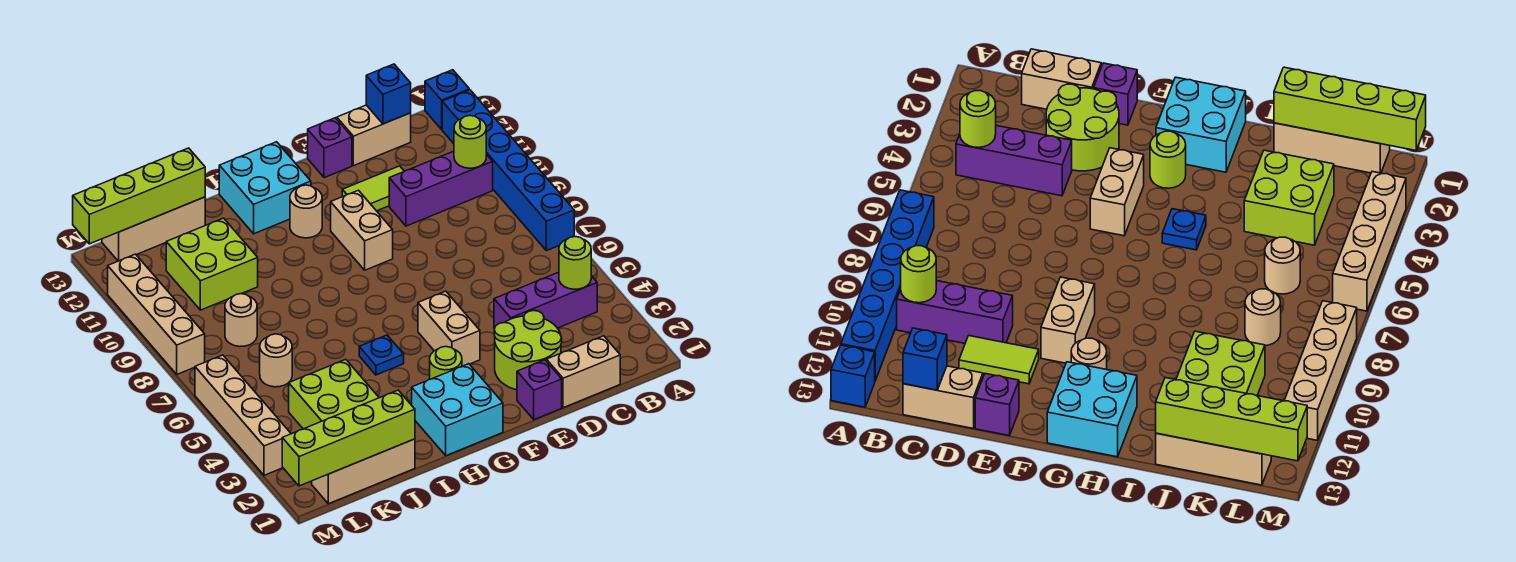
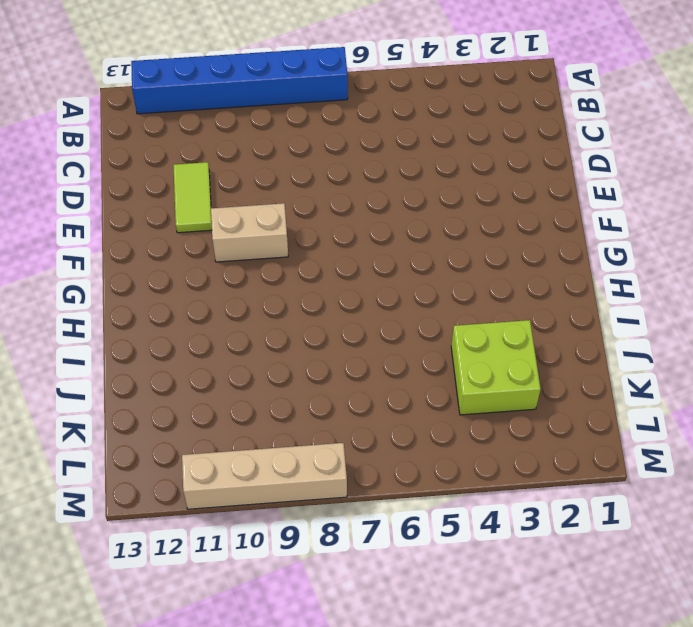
none -> blue 1x1 brick [425,70,469,129]
none -> purple 1x3 brick [494,272,597,329]
none -> purple 1x3 brick [389,151,493,226]
none -> tan 1x2 brick [546,336,620,408]

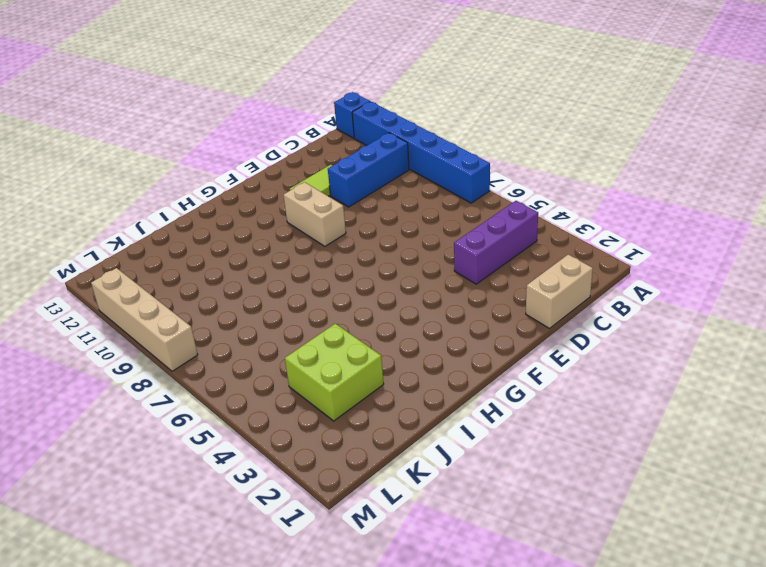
blue 1x3 brick [328,133,409,207] -> purple 1x3 brick [389,151,493,226]
none -> tan 1x2 brick [337,105,411,166]
none -> lime 2x2 round brick [494,310,562,390]
none -> purple 1x1 brick [517,360,562,420]
none -> purple 1x1 brick [308,118,352,178]

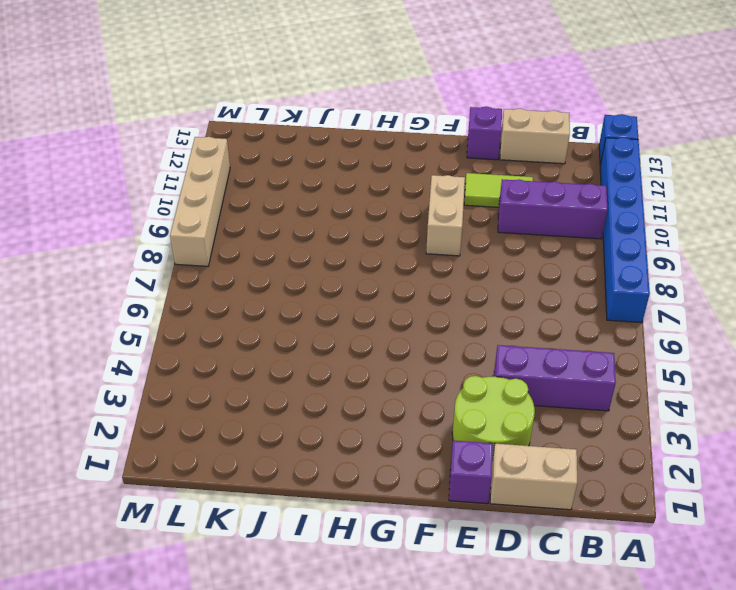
none -> tan 1x2 brick [418,291,480,366]
none -> cyan 2x2 brick [412,364,503,456]
none -> lime 1x1 round brick [430,346,462,379]
none -> tan 1x1 round brick [290,185,322,238]

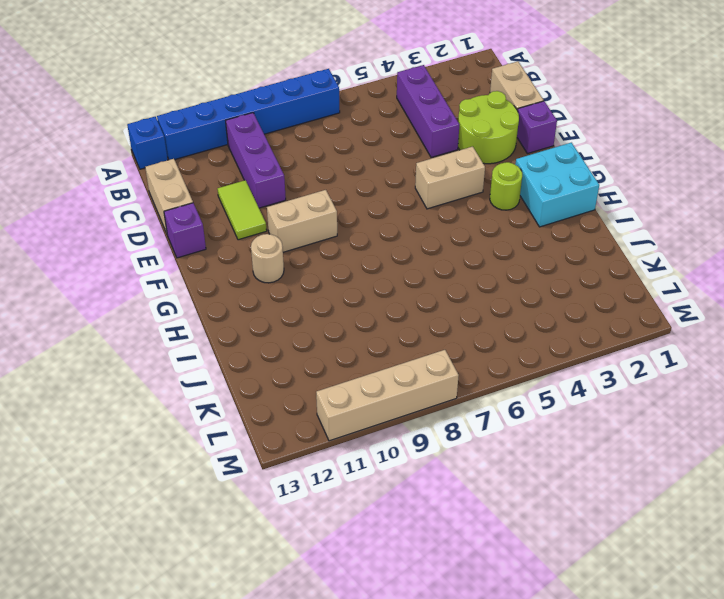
none -> cyan 2x2 brick [219,142,311,234]
none -> blue 1x1 plate [359,335,404,375]
none -> tan 1x3 brick [312,439,415,504]
none -> lime 2x2 brick [289,359,379,429]

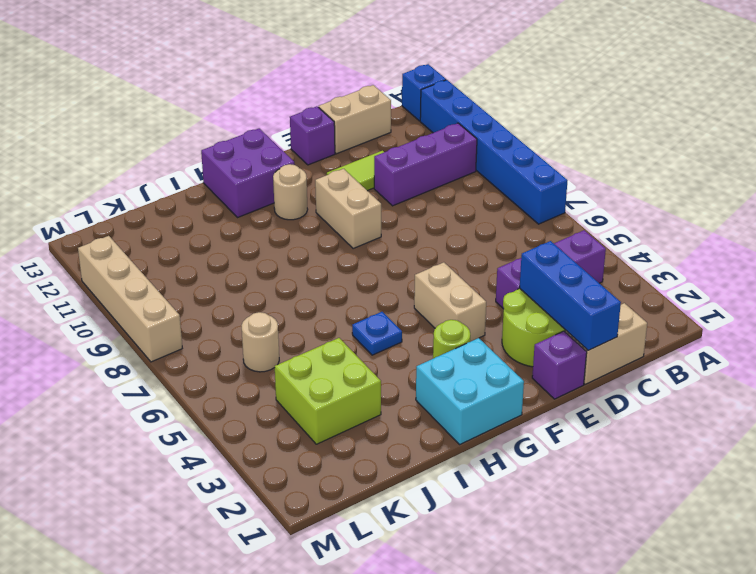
blue 1x3 brick [520,241,621,350] -> none
purple 2x2 brick [201,128,294,218] -> cyan 2x2 brick [219,142,311,234]
none -> tan 1x3 brick [312,439,415,504]
none -> lime 2x2 brick [166,218,258,310]
none -> tan 1x3 brick [102,197,205,261]
none -> tan 1x1 round brick [225,294,257,347]

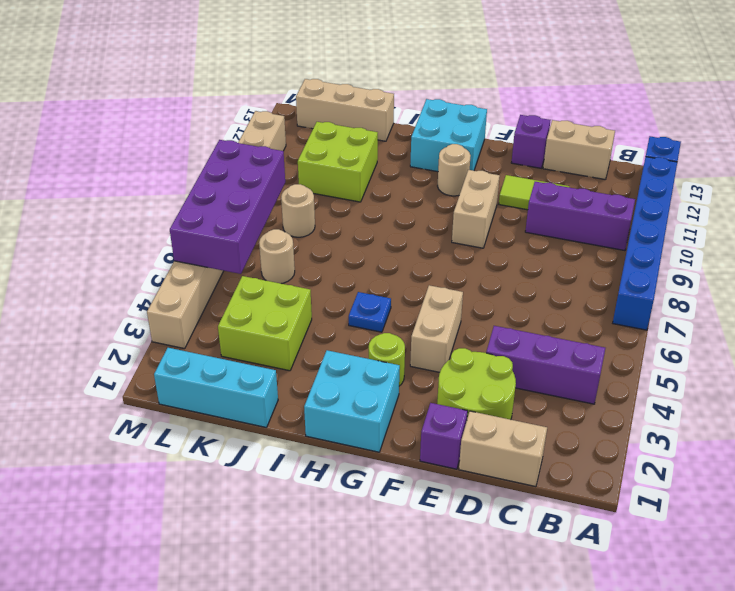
cyan 1x3 brick [154,348,278,428] -> tan 1x3 brick [312,439,415,504]
purple 2x4 brick [170,140,285,274] -> none
none -> lime 1x1 round brick [559,236,591,289]
none -> lime 1x1 round brick [454,116,486,168]
none -> blue 1x1 brick [366,64,411,124]
none -> lime 1x4 brick [282,390,415,486]

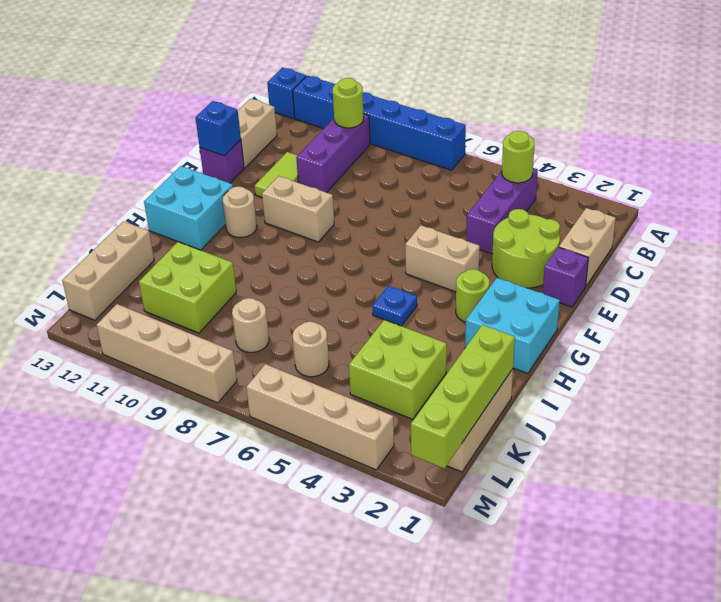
blue 1x1 brick [195,101,241,156] -> blue 1x1 brick moved to [366,64,411,124]
none -> lime 1x4 brick [73,148,205,244]

